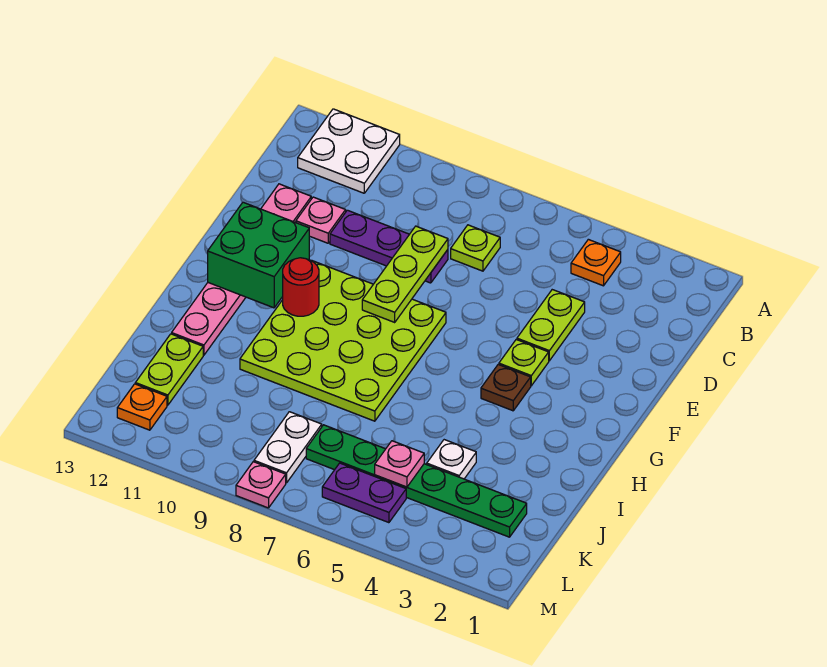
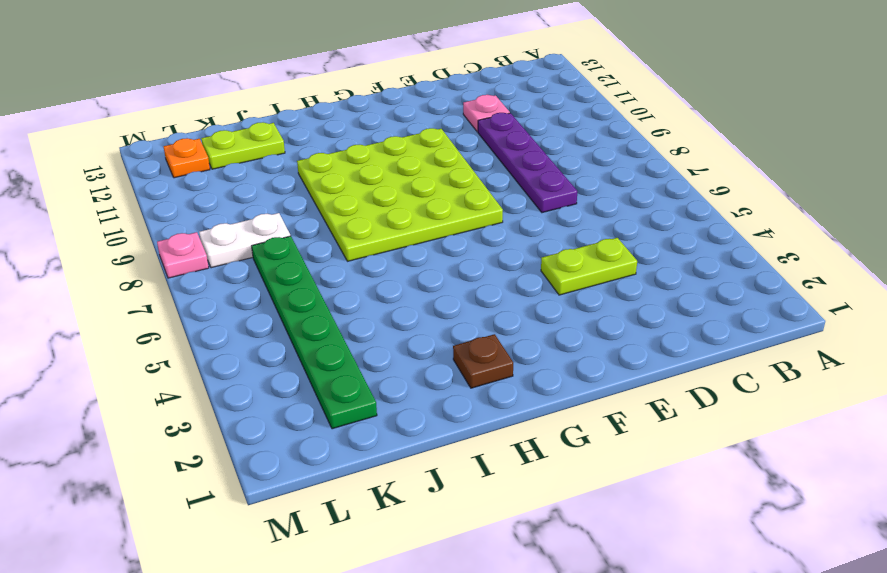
purple 1x4 plate [478,113,577,213] -> purple 1x3 plate [330,210,448,283]
brown 1x1 plate [453,334,513,388] -> brown 1x1 plate moved to [481,365,531,411]
none -> white 2x2 plate [298,109,400,193]
none -> orange 1x1 plate [571,239,621,286]
none -> lime 1x1 plate [451,225,500,271]

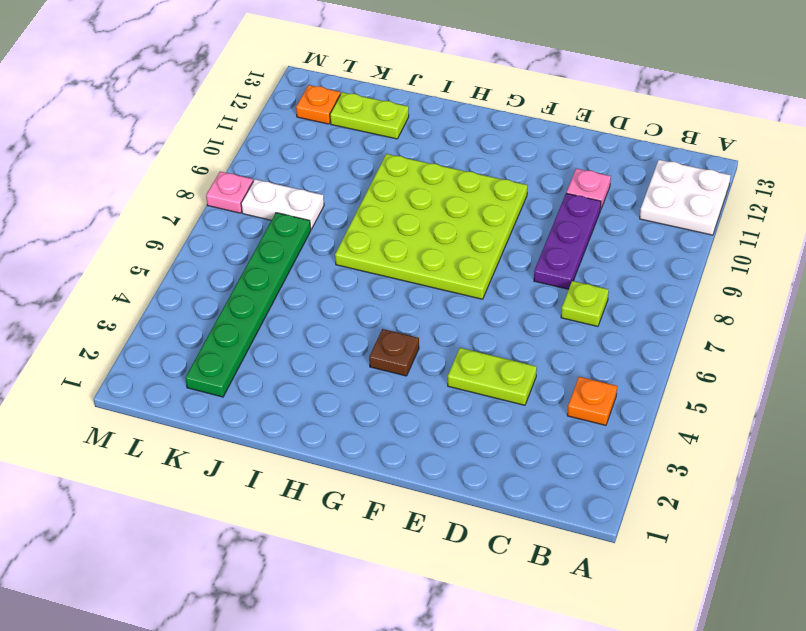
none -> pink 1x6 plate [172,184,311,355]
none -> lime 1x1 plate [499,340,549,386]
none -> white 1x1 plate [427,440,476,479]

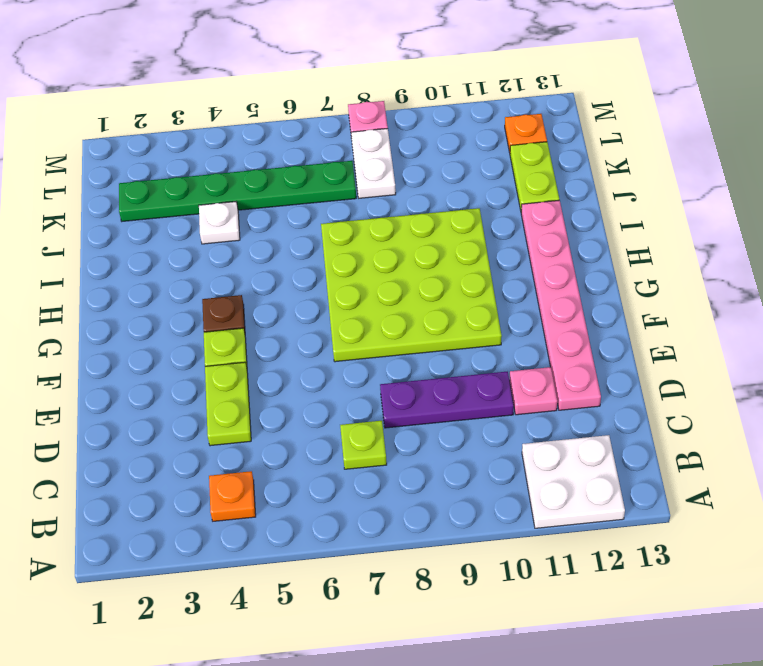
none -> purple 1x2 plate [322,463,406,523]
none -> lime 1x3 plate [362,226,448,322]
none -> green 2x2 brick [208,202,309,308]

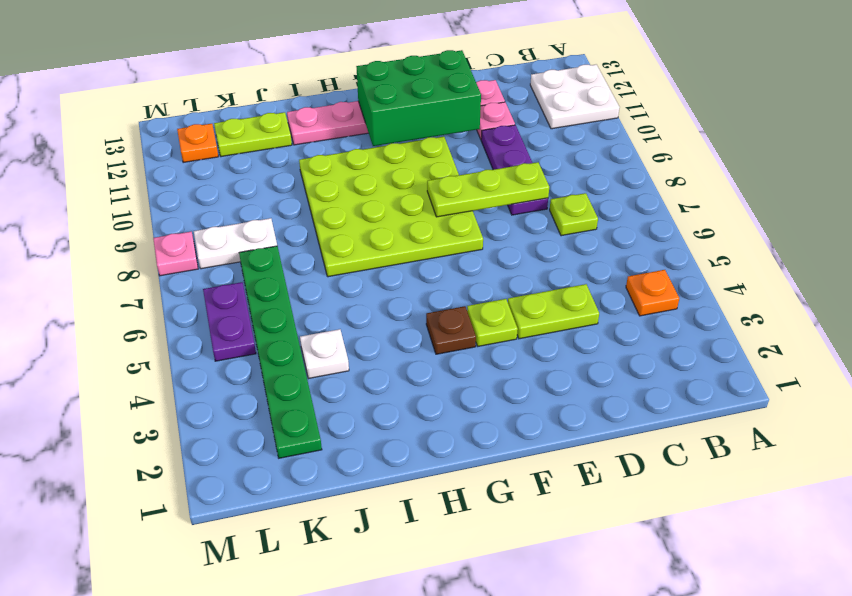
green 2x3 brick [356,50,481,146] -> green 2x2 brick [208,202,309,308]
none -> red 1x1 round brick [283,258,319,316]
none -> pink 1x1 plate [375,441,424,487]

